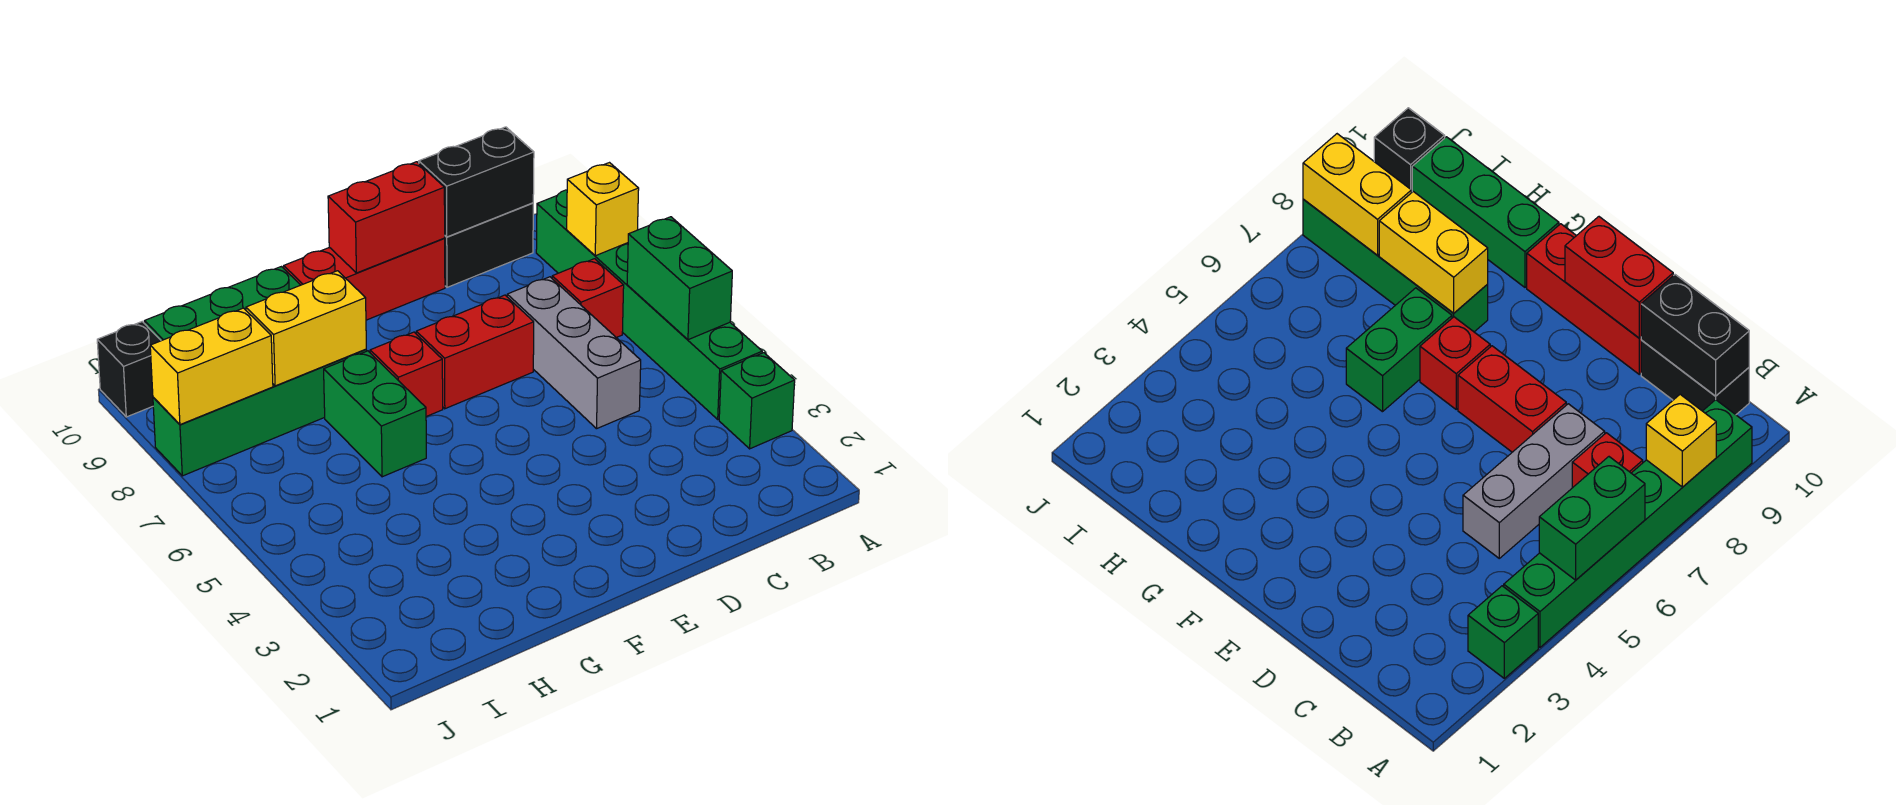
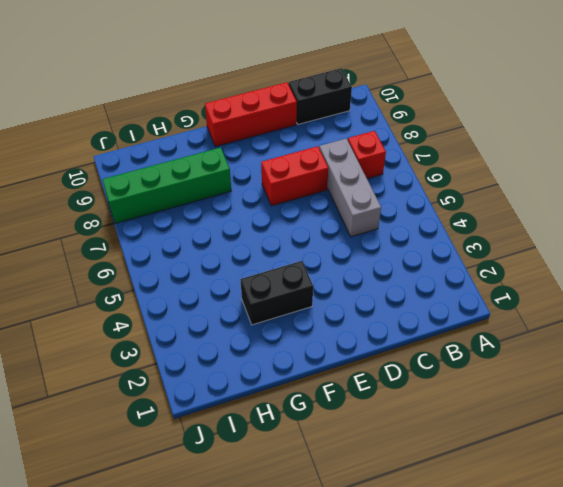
black 1x2 brick [240,261,313,325] -> black 1x2 brick moved to [419,127,534,237]
none -> green 1x1 brick [719,353,795,449]
none -> green 1x6 brick [536,190,762,419]
none -> red 1x1 brick [370,332,443,416]

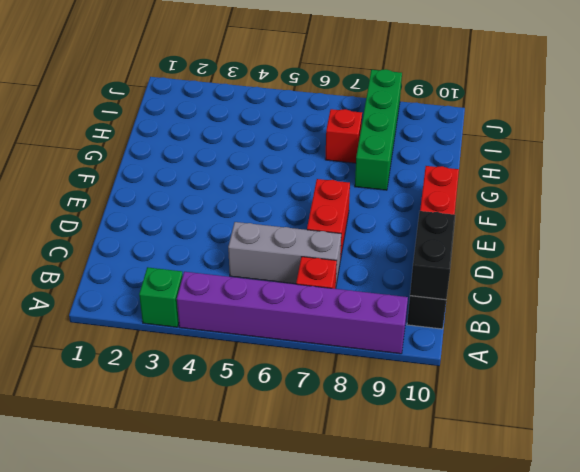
purple 1x6 brick [177,272,408,354] -> green 1x6 brick [536,190,762,419]
red 1x1 brick [325,109,362,163] -> red 1x1 brick moved to [370,332,443,416]
none -> green 1x2 brick [324,351,426,477]
none -> green 1x3 brick [145,267,300,341]
none -> black 1x1 brick [97,322,161,417]

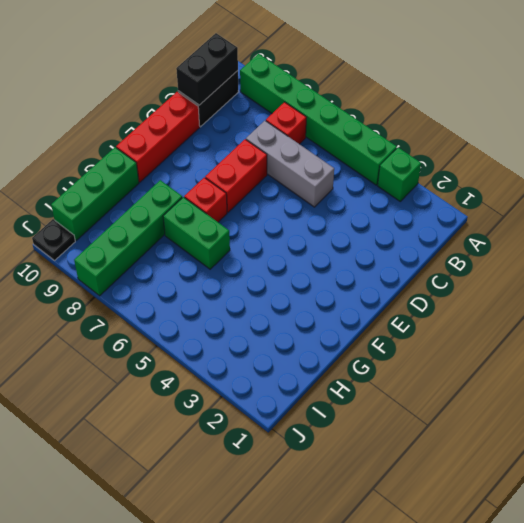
black 1x1 plate [32,219,75,260] -> black 1x1 brick [97,322,161,417]
none -> green 1x2 brick [627,217,732,340]
none -> yellow 1x1 brick [567,163,639,256]
none -> red 1x2 brick [328,162,445,273]

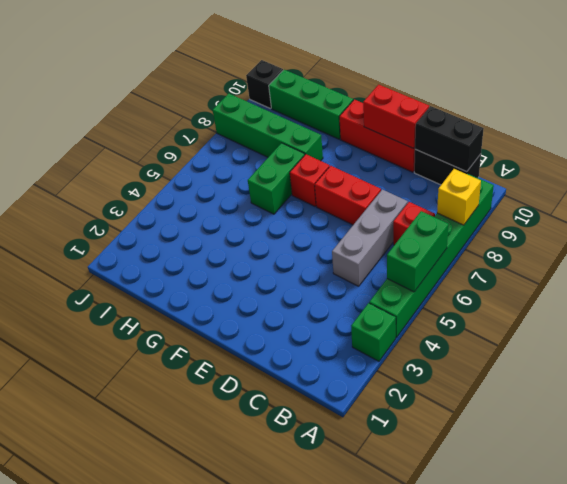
none -> yellow 1x2 brick [246,271,366,386]
none -> yellow 1x2 brick [150,308,273,425]

